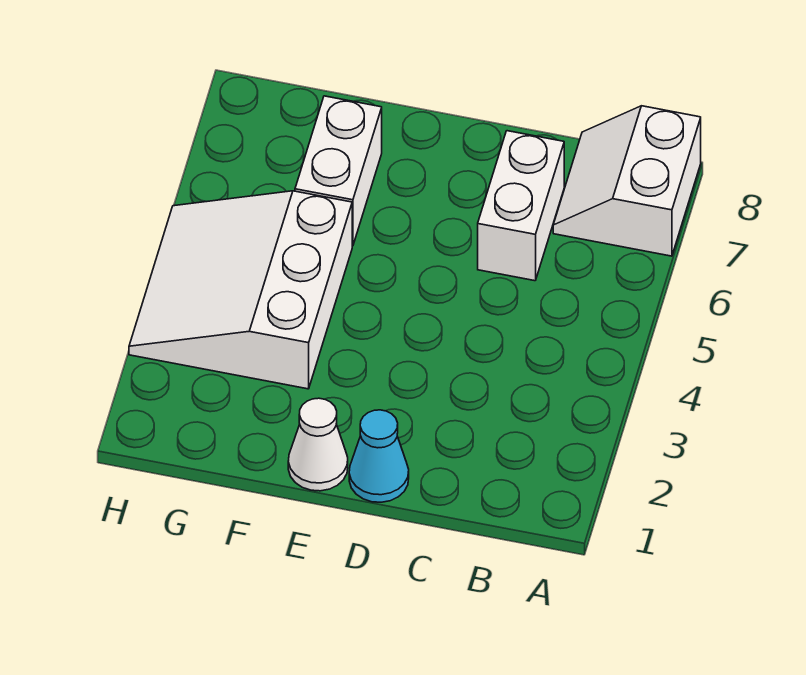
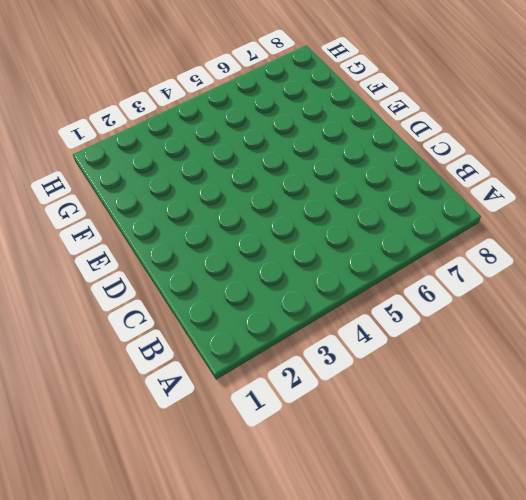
none -> white 2x2 slope [553,106,701,256]
none -> white 1x2 brick [478,131,564,281]

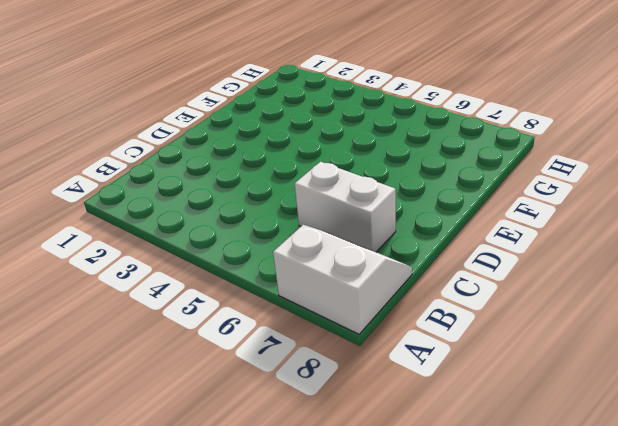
none -> cyan 1x1 cone [349,410,409,502]
none -> white 1x1 cone [288,398,348,491]

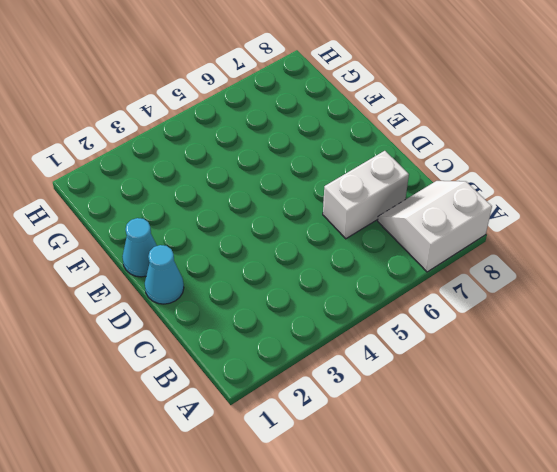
cyan 1x1 cone [122,218,157,277] -> white 1x1 cone [288,398,348,491]
none -> white 3x3 slope [129,191,352,389]
none -> white 1x2 brick [295,96,382,246]

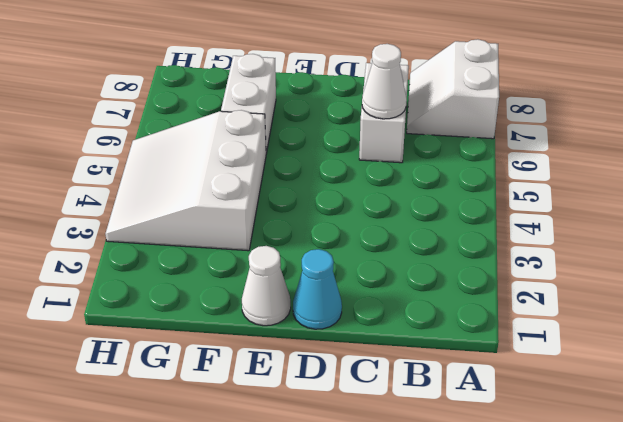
white 1x1 cone [362,44,407,119] -> none

